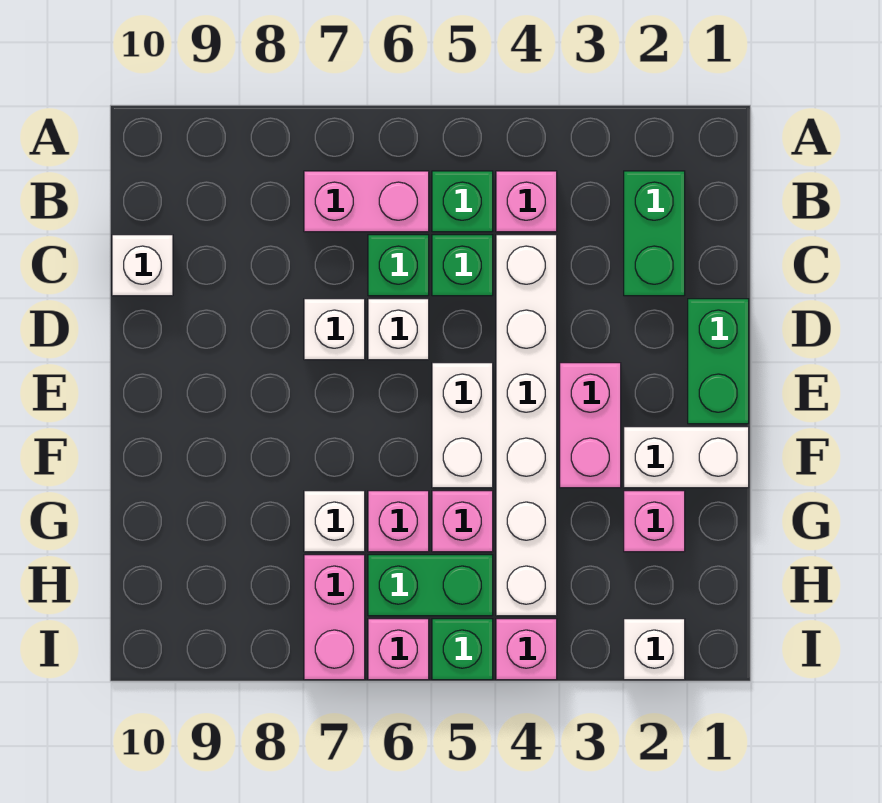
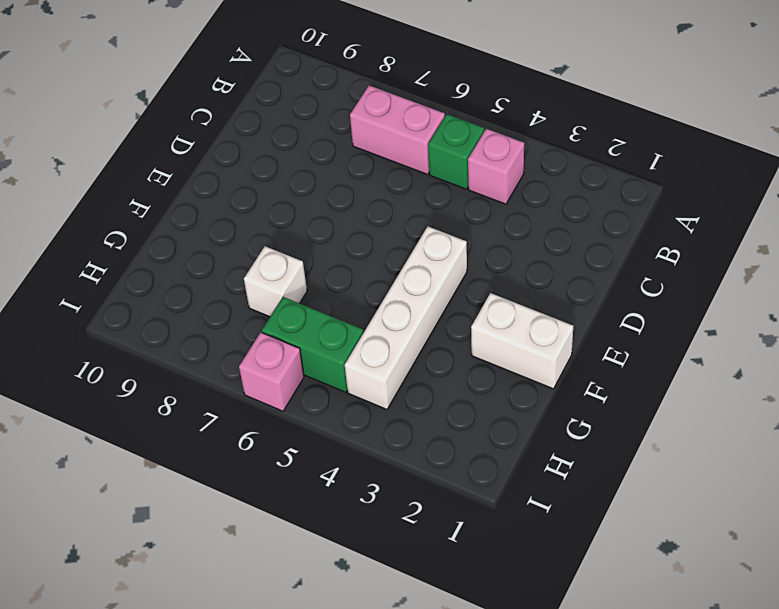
white 1x4 brick [345,227,467,410] -> white 1x6 brick [496,235,557,616]
none -> green 1x2 brick [624,171,685,296]
none -> green 1x1 brick [432,235,493,296]
none -> green 1x1 brick [368,235,429,296]

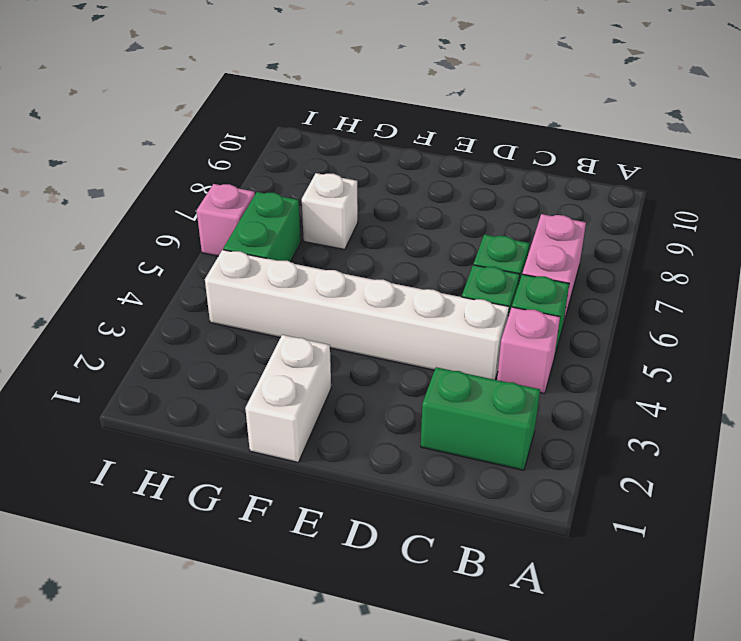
none -> white 1x1 brick [112,235,173,296]
none -> green 1x2 brick [688,299,749,424]
none -> white 1x1 brick [368,299,429,360]

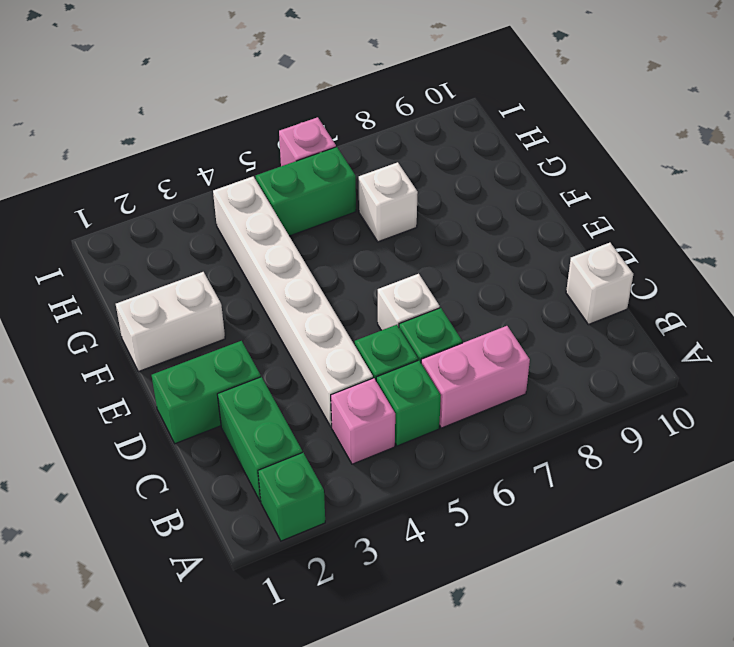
green 1x1 brick [258,452,325,541] -> green 1x1 brick moved to [432,619,493,680]
green 1x2 brick [152,341,261,444] -> green 1x2 brick turned to [688,299,749,424]
none -> white 1x1 brick [304,299,365,360]
none -> pink 1x2 brick [560,363,621,488]
none -> white 1x2 brick [432,363,493,488]

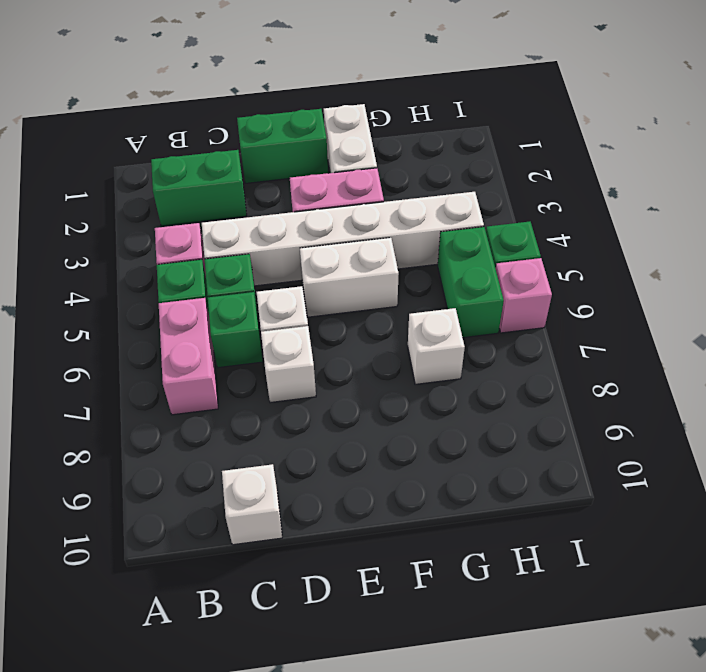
none -> pink 1x1 brick [624,491,685,552]
none -> pink 1x1 brick [432,491,493,552]
none -> pink 1x1 brick [368,491,429,552]

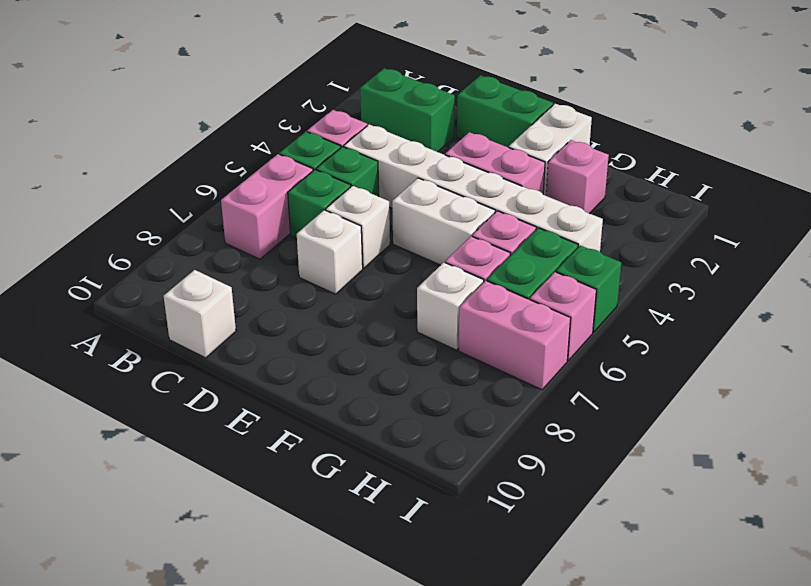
none -> white 1x1 brick [624,619,685,680]
none -> pink 1x1 brick [496,619,557,680]

